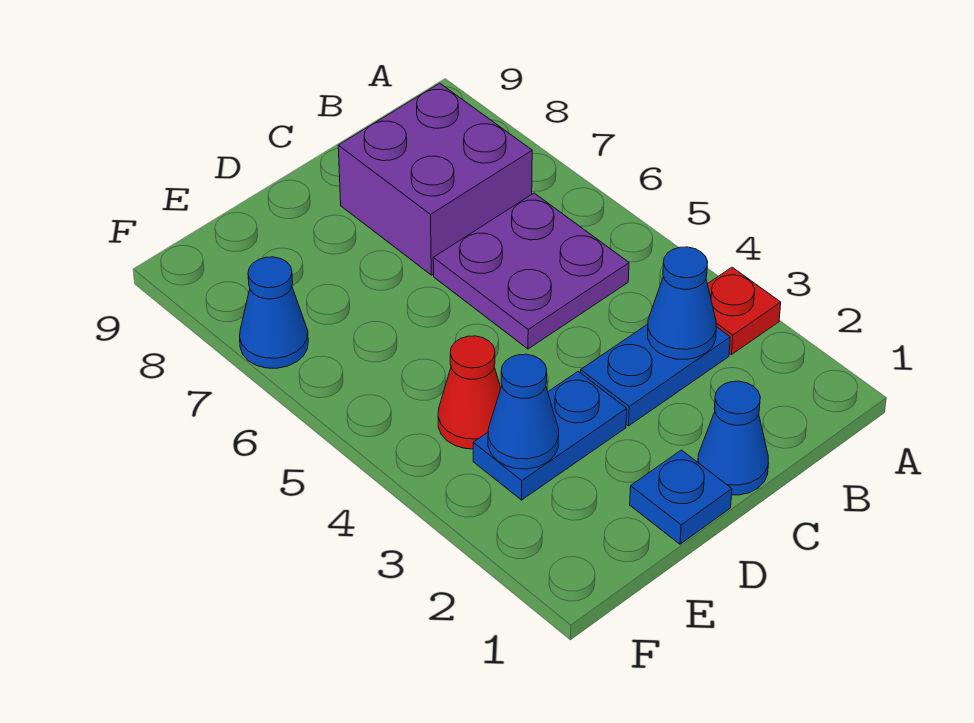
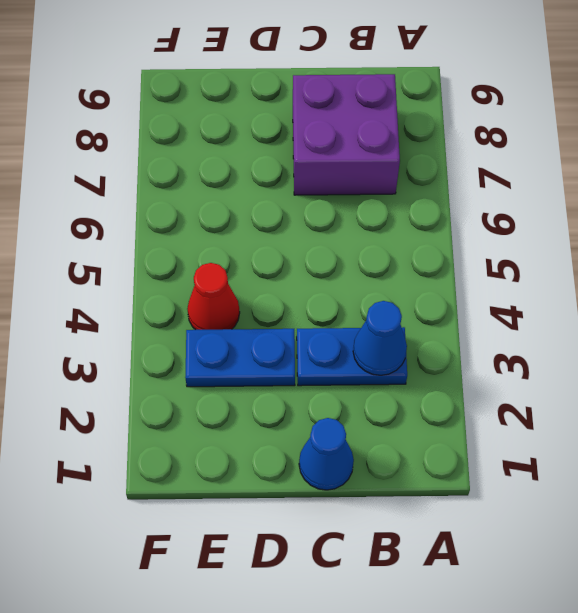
none -> red 1x1 plate [708,267,781,355]
none -> purple 2x2 plate [433,193,629,349]

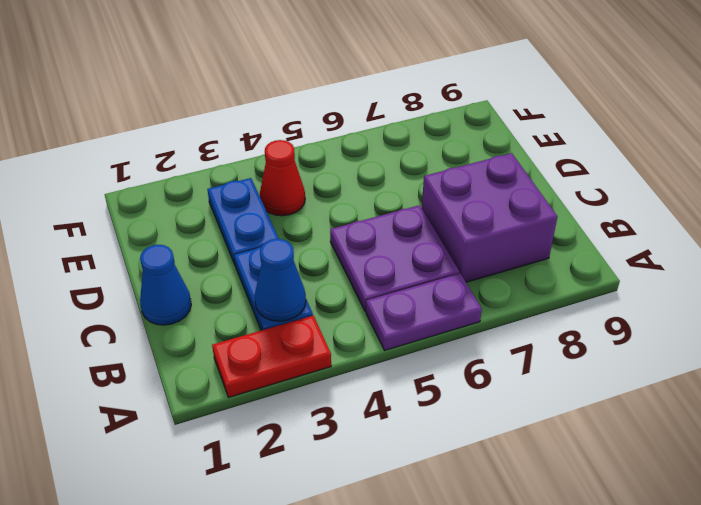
red 1x2 plate [212,316,331,397] -> red 1x1 plate [708,267,781,355]
purple 1x2 plate [366,273,482,350] -> none
none -> blue 1x1 plate [630,450,732,544]
none -> blue 1x1 cone [240,257,308,368]

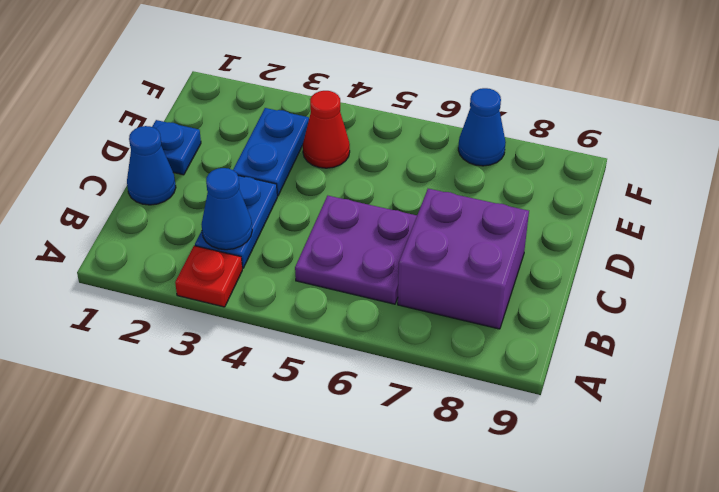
none -> blue 1x1 cone [488,354,559,469]

